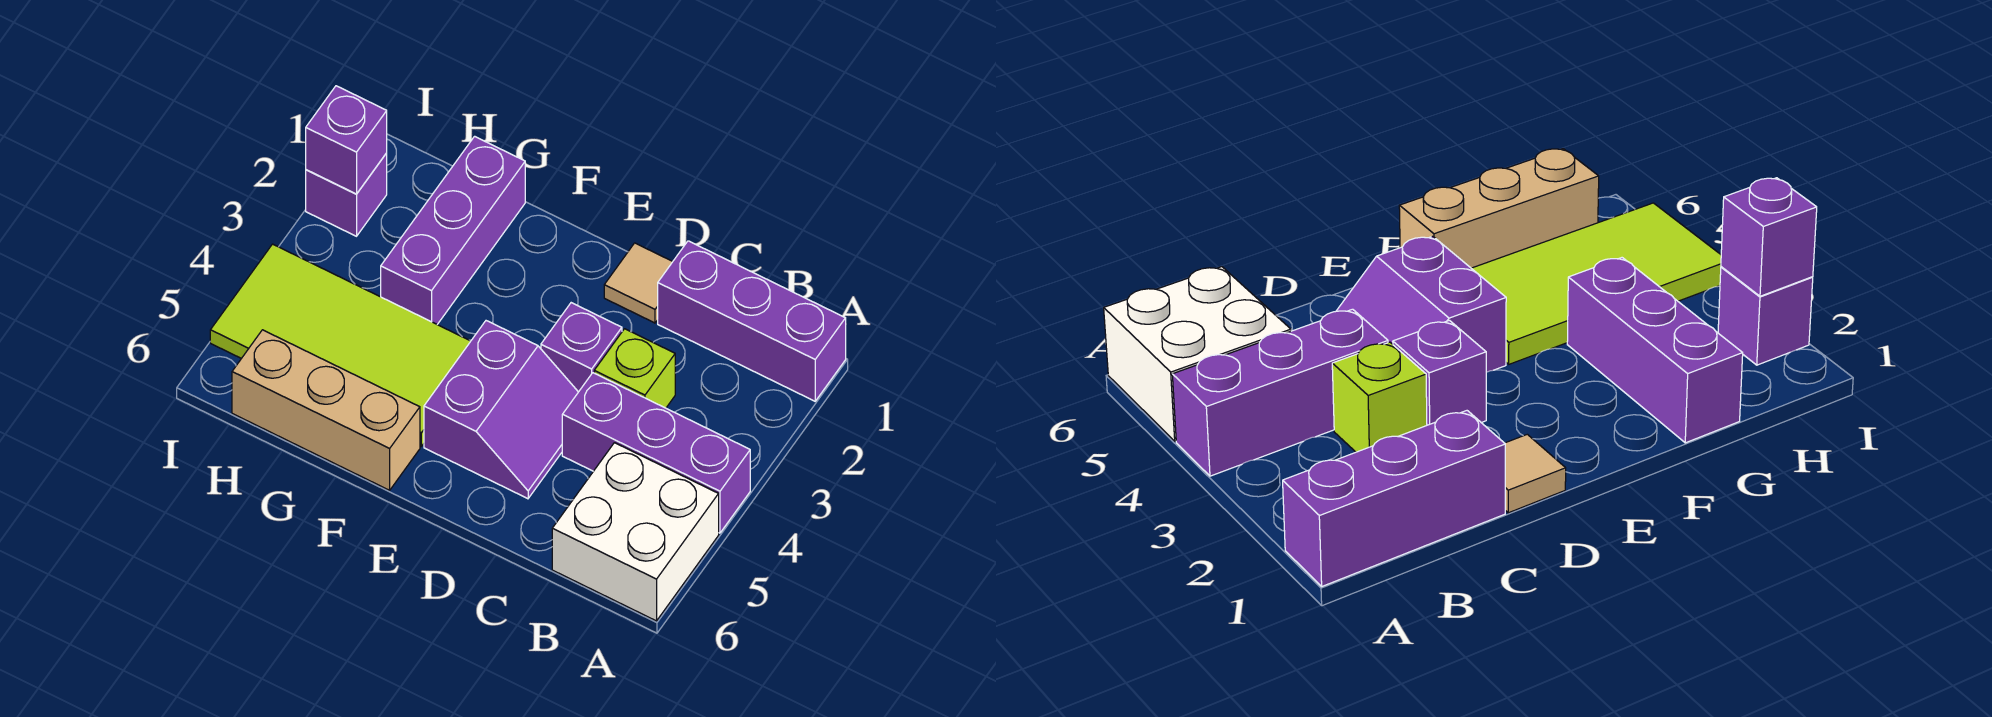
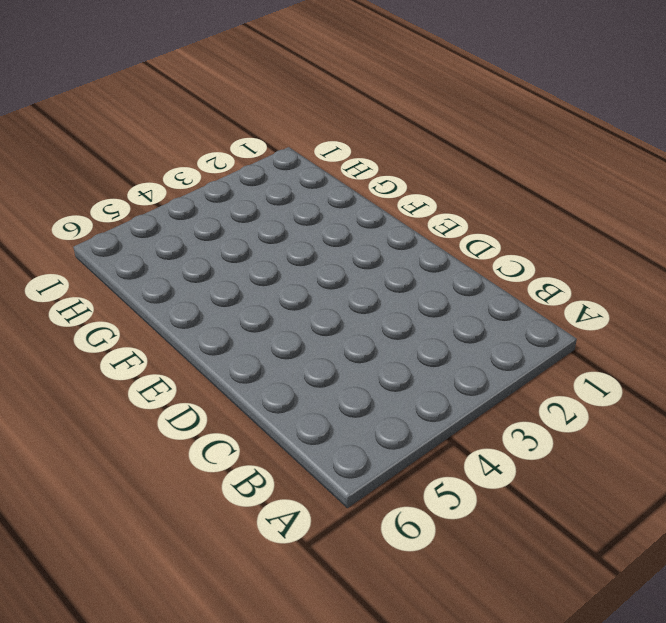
none -> purple 1x3 brick [658,241,846,401]
none -> purple 1x3 brick [562,373,750,533]
none -> white 2x2 brick [552,443,719,621]

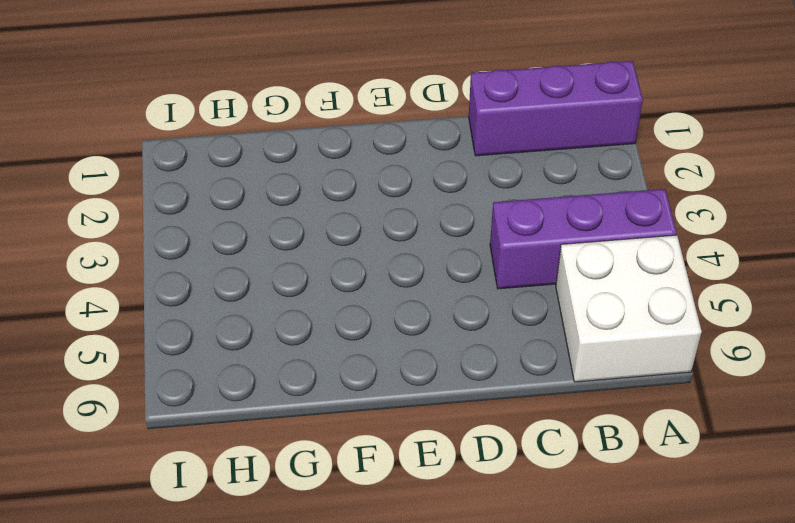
none -> lime 1x1 brick [594,329,675,408]
none -> tan 1x1 tile [604,243,673,323]
none -> purple 1x1 brick [541,303,622,392]

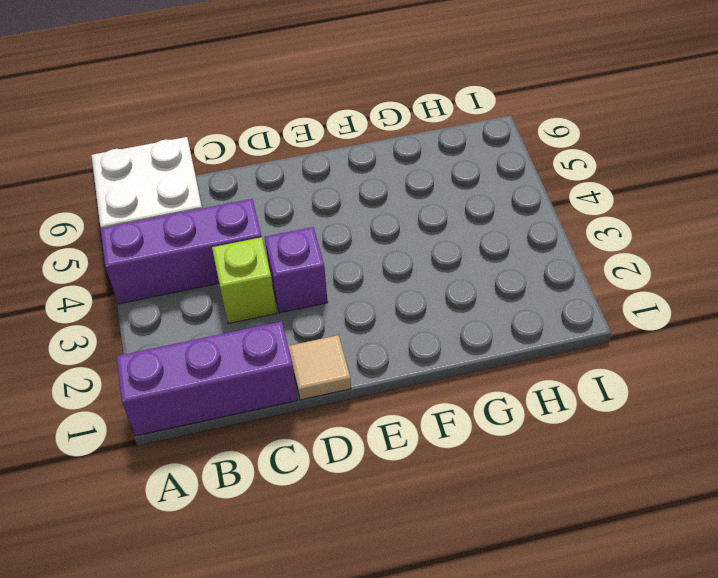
none -> purple 2x2 slope [424,321,578,499]
none -> lime 2x4 tile [210,244,471,446]
none -> tan 1x3 brick [232,330,420,490]

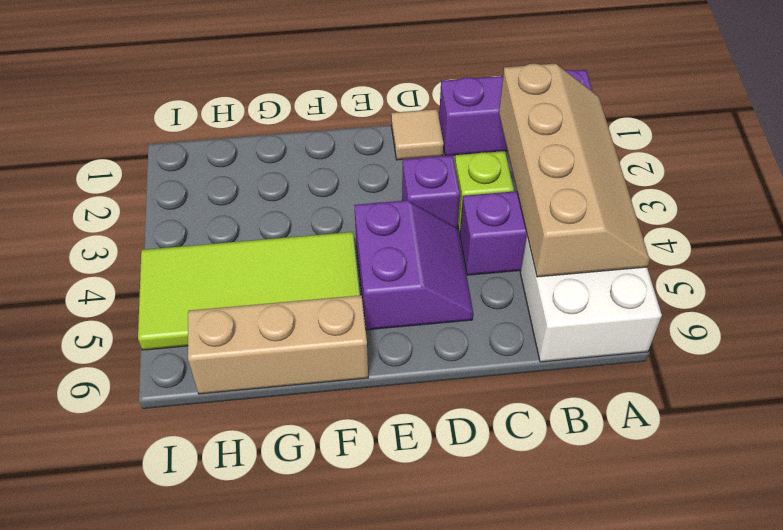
tan 2x4 slope [499,64,650,277] -> none
none -> purple 1x3 brick [381,136,525,324]
none -> purple 1x1 brick [306,153,387,236]
none -> purple 1x1 brick [306,86,387,194]

